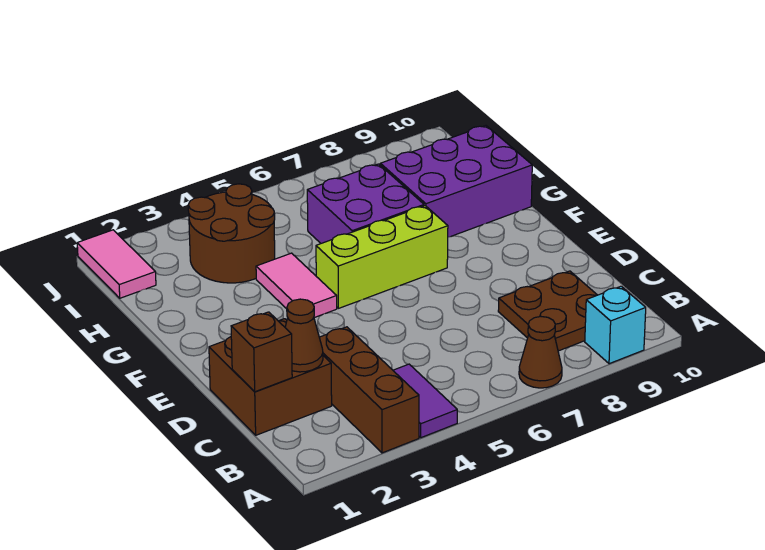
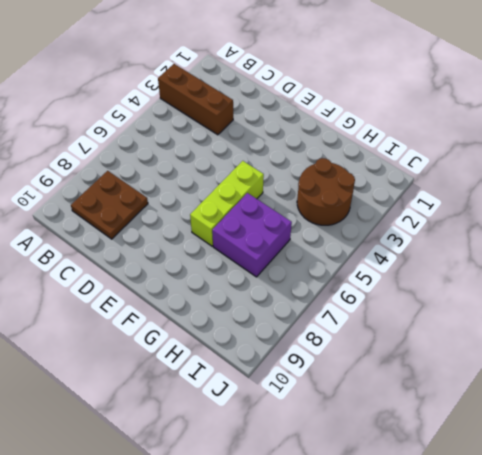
none -> purple 1x2 tile [393,364,457,438]
none -> brown 1x1 cone [519,317,562,388]
none -> cyan 1x1 brick [585,286,646,364]

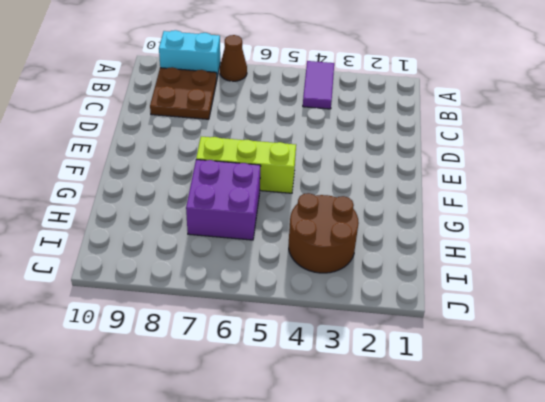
cyan 1x2 brick [159,30,220,77] -> cyan 1x1 brick [585,286,646,364]
none -> brown 1x3 brick [319,327,419,453]
none -> brown 2x2 brick [209,319,332,435]
none -> pink 1x2 tile [256,253,337,318]

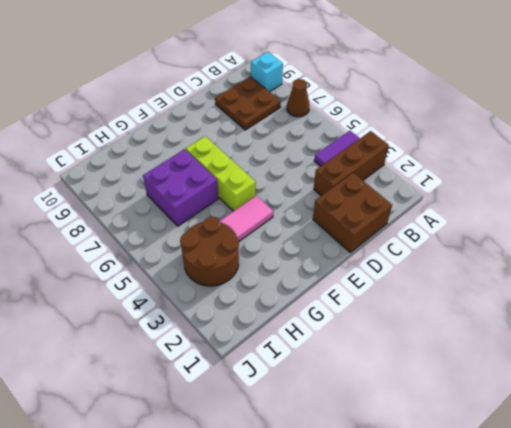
none -> purple 2x3 brick [380,126,532,237]
none -> pink 1x2 tile [77,230,156,298]
none -> brown 1x1 brick [231,312,292,392]

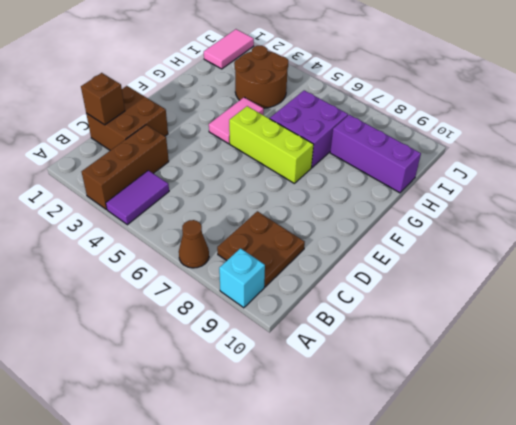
purple 1x3 brick [330,115,421,193] -> purple 2x3 brick [380,126,532,237]
none -> brown 1x1 cone [285,299,323,372]

